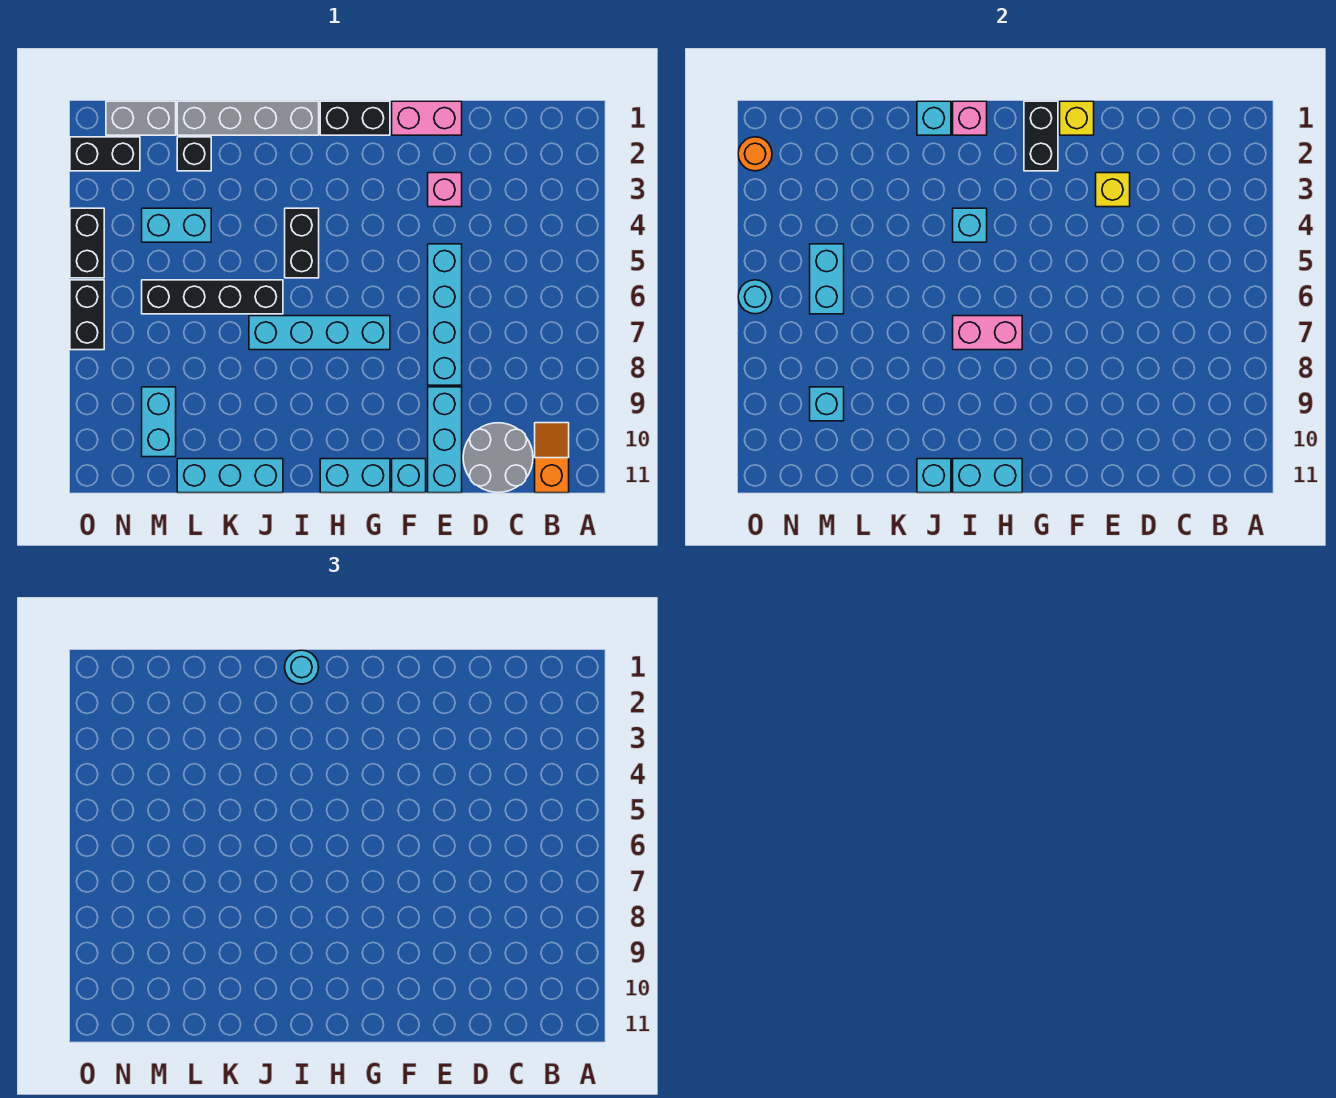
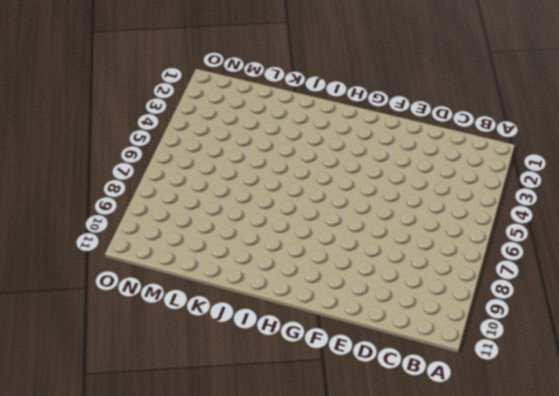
none -> orange 1x2 slope [535,423,569,493]
none -> grey 2x2 round brick [463,423,533,493]
none -> pink 1x2 brick [392,101,462,135]
none -> pink 1x1 brick [428,173,462,207]

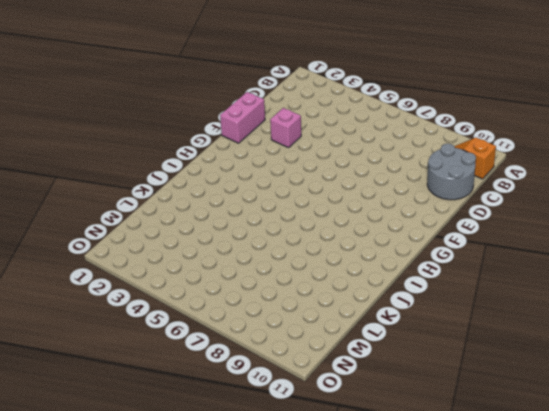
none -> cyan 1x4 brick [428,244,462,385]
none -> cyan 1x3 brick [428,387,462,493]
none -> cyan 1x1 brick [392,459,426,493]
none -> black 1x2 brick [320,101,390,135]

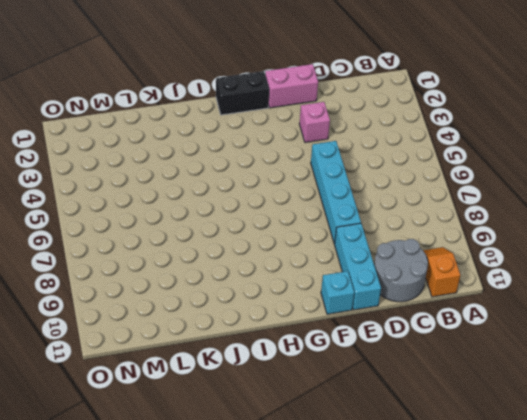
none -> cyan 1x4 brick [249,316,390,350]
none -> cyan 1x2 brick [320,459,390,493]
none -> grey 1x4 brick [177,101,319,135]
none -> black 1x2 brick [285,208,319,278]

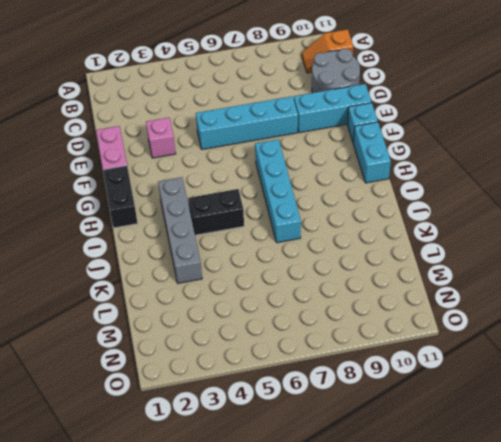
grey 1x4 brick [158,177,202,283] -> grey 1x4 brick moved to [177,101,319,135]
none -> black 1x4 brick [142,280,283,314]
none -> cyan 1x3 brick [177,459,283,493]
none -> black 1x1 brick [177,137,211,171]
none -> cyan 1x2 brick [142,208,211,242]

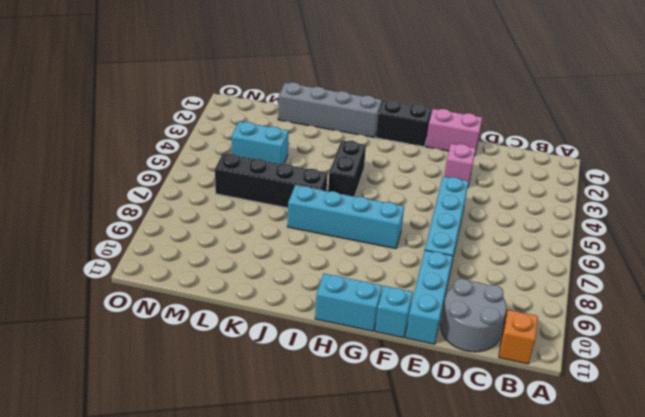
none -> cyan 1x3 brick [177,459,283,493]
none -> black 1x1 brick [177,137,211,171]
none -> grey 1x2 brick [106,101,176,135]
none -> cyan 1x2 brick [142,387,176,457]

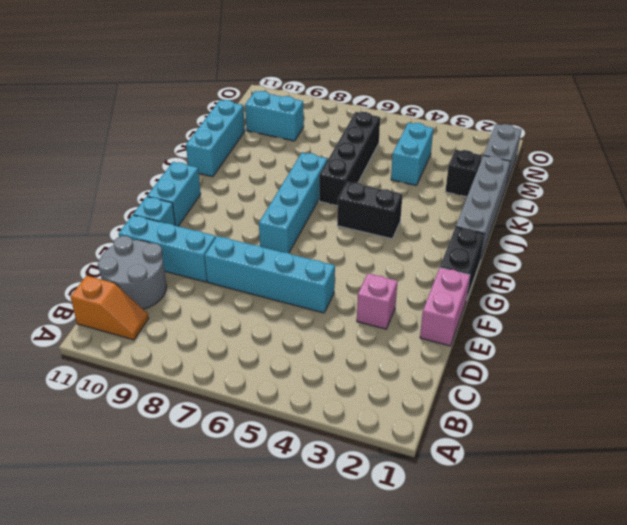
none -> black 1x2 brick [70,137,140,171]
none -> black 1x2 brick [70,208,104,278]
none -> black 1x2 brick [70,280,104,350]
none -> yellow 1x1 brick [1096,173,1130,207]

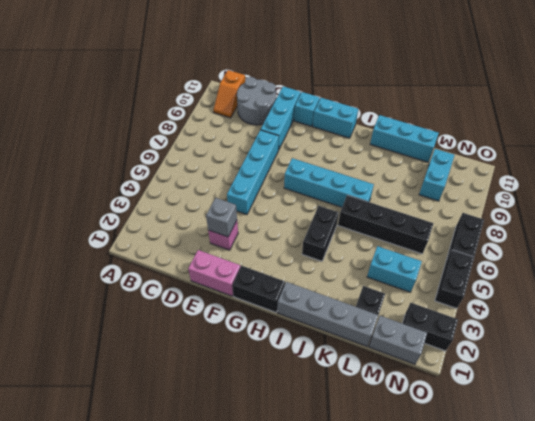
grey 1x1 brick [206,198,237,237] -> yellow 1x1 brick [1096,173,1130,207]
none -> yellow 1x1 brick [1060,101,1094,135]
none -> black 1x2 brick [1024,101,1058,171]
none -> pink 1x2 brick [953,316,1022,350]
none -> cyan 1x2 brick [953,459,1022,493]

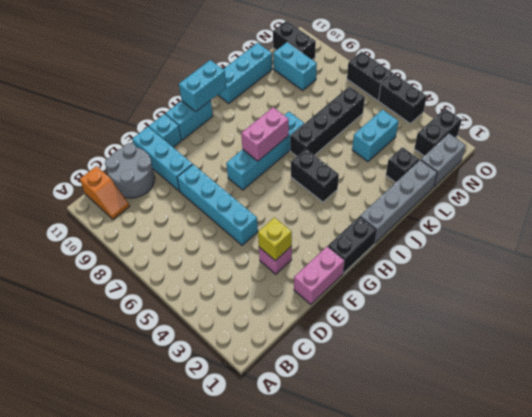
black 1x2 brick [273,21,316,60] -> black 1x2 brick moved to [1024,101,1058,171]
none -> yellow 1x1 brick [1060,101,1094,135]
none -> pink 1x1 brick [953,101,987,135]
none -> cyan 1x1 brick [953,208,987,242]
none -> cyan 1x1 brick [917,101,951,135]

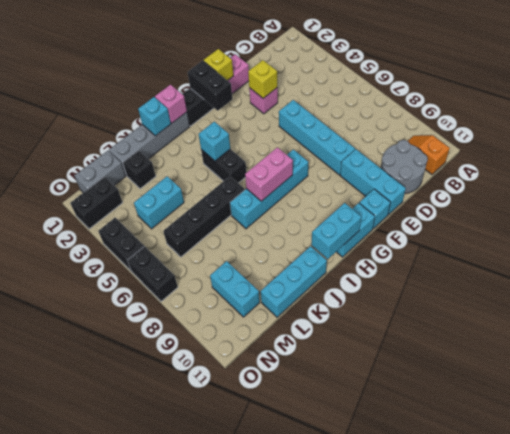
none -> cyan 1x1 brick [917,459,951,493]
none -> cyan 1x2 brick [810,244,844,314]
none -> cyan 1x1 brick [810,387,844,421]
none -> orange 1x1 round brick [738,137,772,171]

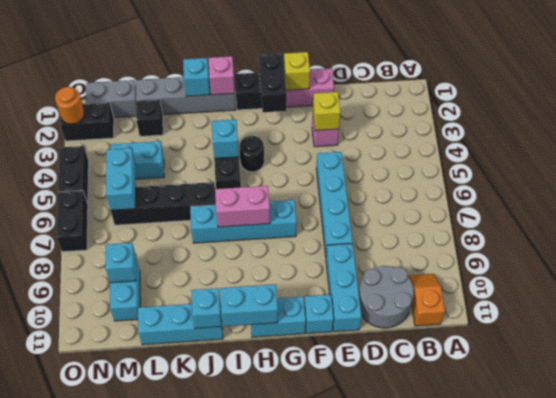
black 1x1 round brick [239,136,264,172] -> none
none -> cyan 1x1 round brick [738,280,772,314]
none -> cyan 1x1 round brick [285,650,319,684]

